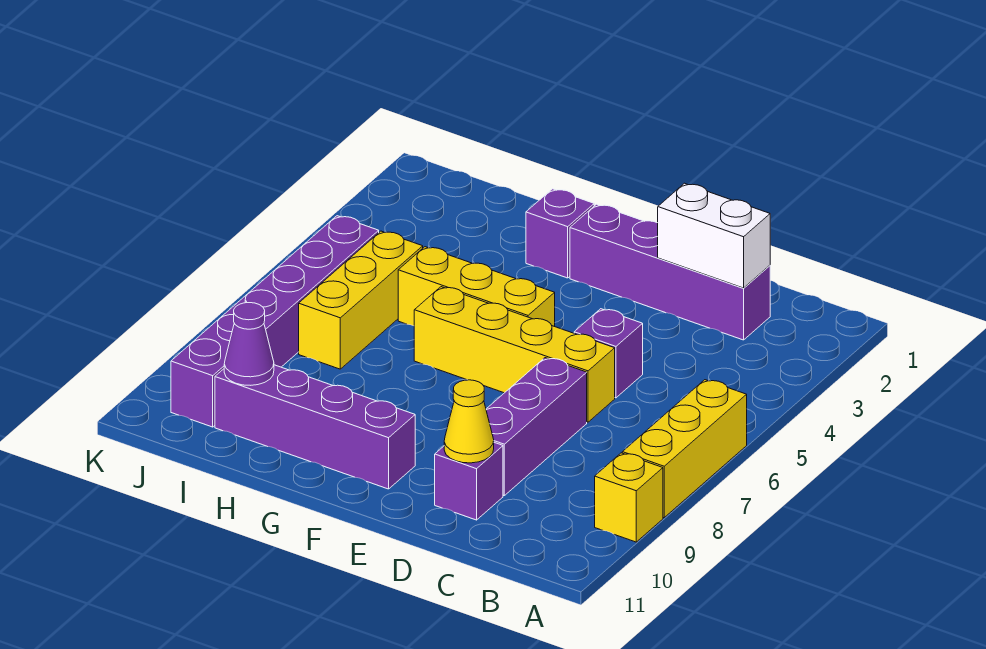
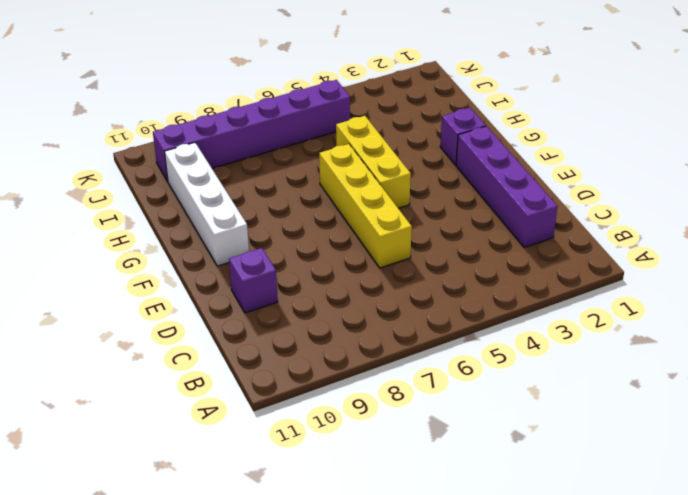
white 1x4 brick [164,142,249,266] -> purple 1x4 brick [215,365,415,489]
none -> yellow 1x3 brick [622,380,747,518]
none -> yellow 1x1 brick [595,453,663,542]
none -> purple 1x1 brick [574,309,643,398]

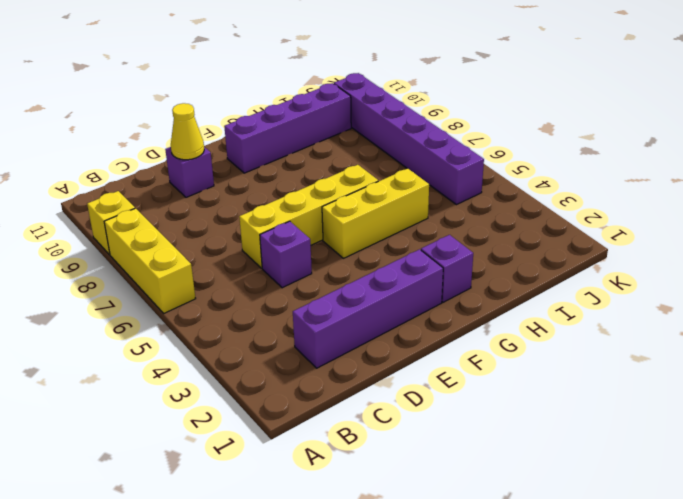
none -> purple 1x3 brick [486,358,587,495]
none -> yellow 1x3 brick [299,231,423,369]
none -> white 1x2 brick [658,183,770,288]

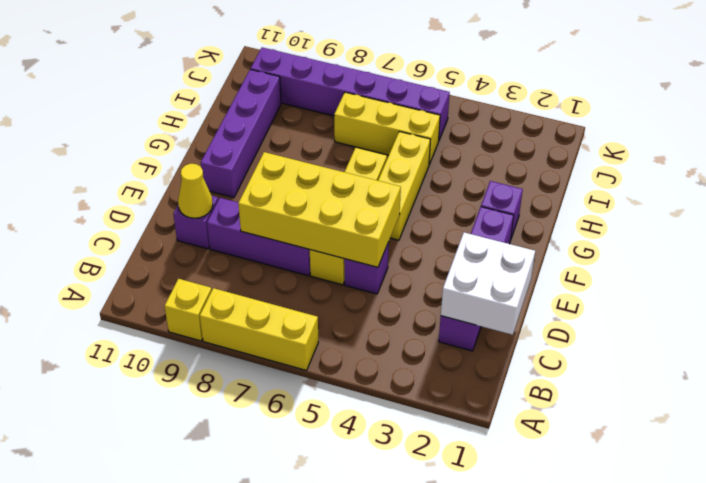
white 2x2 brick [441,232,535,335] -> white 1x2 brick [658,183,770,288]
yellow 2x4 brick [238,152,401,267] -> none
none -> purple 1x1 cone [224,303,274,385]

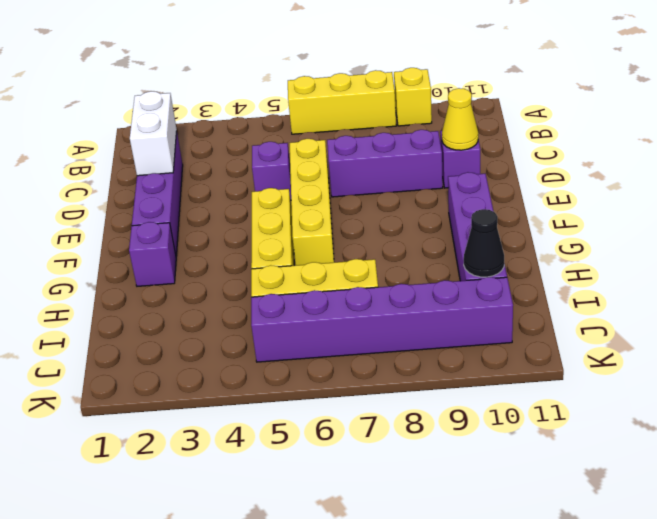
black 1x1 cone [464,209,504,277] -> purple 1x1 cone [224,303,274,385]

